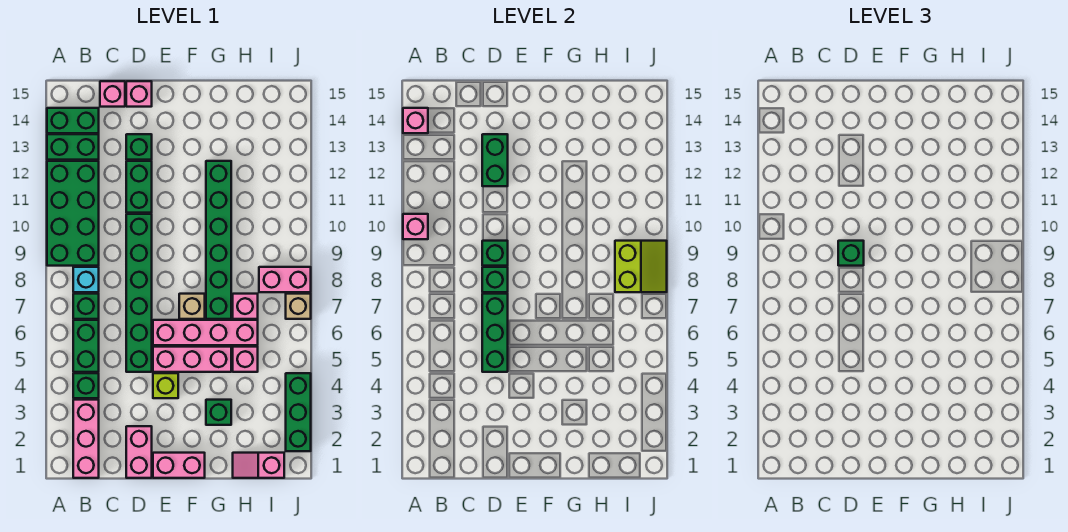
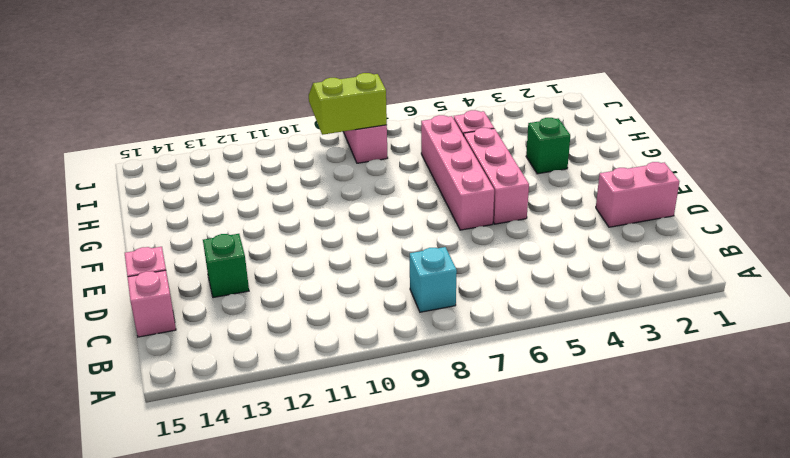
none -> green 2x4 brick [47,161,99,266]
none -> green 1x2 brick [47,134,99,160]
none -> green 1x2 brick [47,108,99,133]
none -> pink 1x3 brick [73,400,99,478]

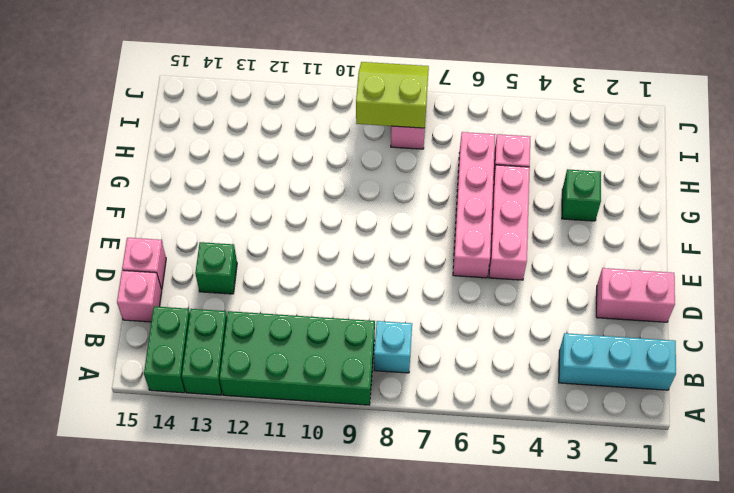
cyan 1x3 brick [559,333,676,390] -> pink 1x3 brick [73,400,99,478]
none -> green 1x1 brick [73,373,99,398]
none -> green 1x2 brick [73,320,99,372]
none -> green 1x1 brick [73,294,99,319]
none -> green 1x6 brick [126,214,152,372]

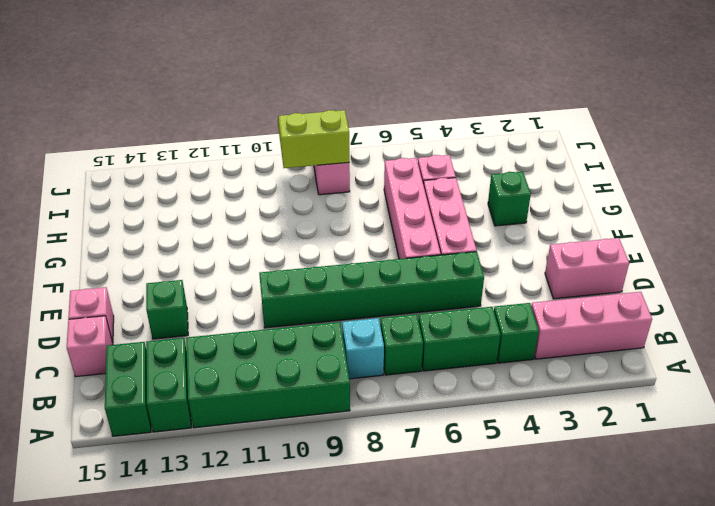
none -> green 1x2 brick [126,161,152,213]
none -> pink 1x2 brick [153,453,205,478]
none -> lime 1x1 brick [153,373,178,398]
none -> tan 1x1 brick [179,294,205,319]

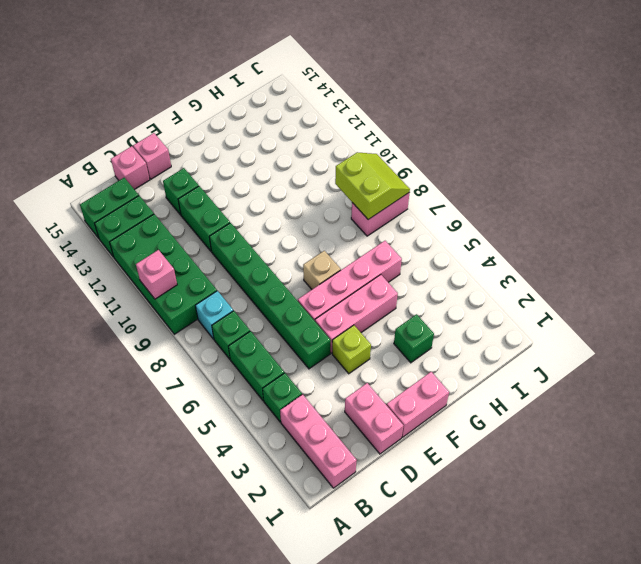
none -> green 1x6 brick [206,161,231,319]
none -> pink 1x2 slope [233,453,284,478]
none -> pink 1x1 brick [233,347,258,372]
none -> pink 1x1 brick [233,294,258,319]

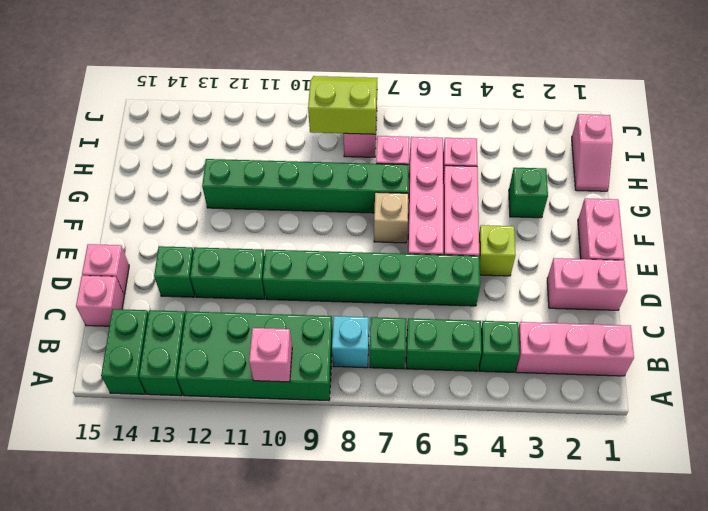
none -> green 1x3 brick [286,373,311,451]
none -> tan 1x1 brick [286,294,311,319]
none -> pink 1x1 brick [403,108,428,133]
none -> green 1x3 brick [482,294,508,372]

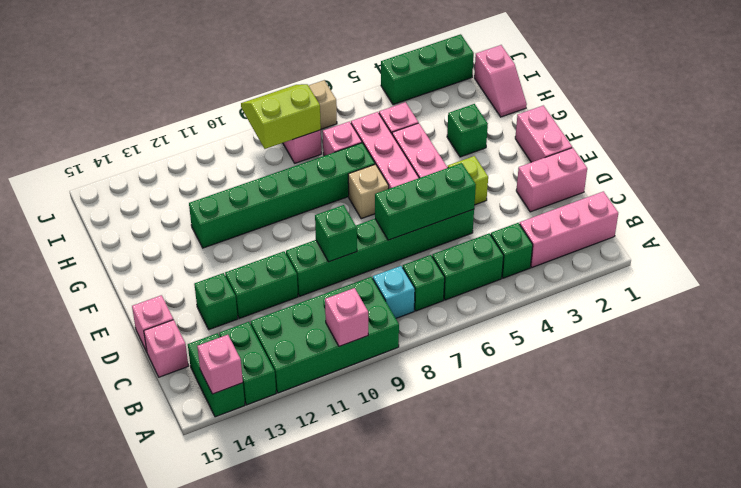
none -> green 1x1 brick [482,267,508,292]
none -> green 1x2 brick [482,134,508,186]
none -> green 1x1 brick [838,241,864,266]

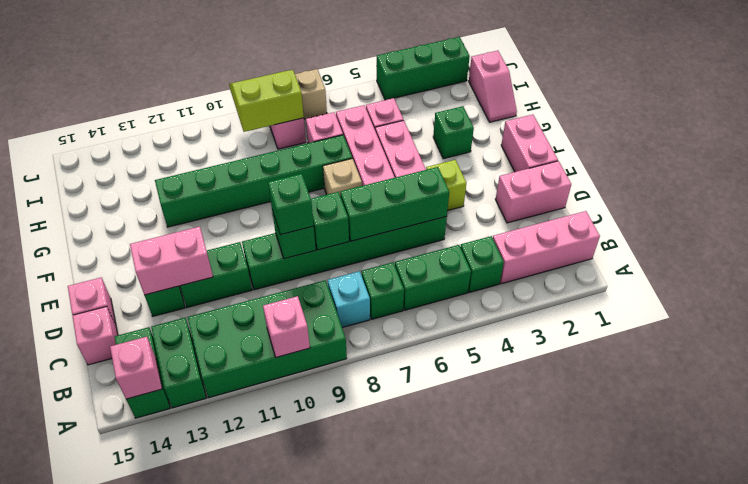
pink 1x2 brick [130,227,213,295] -> green 1x2 brick [482,134,508,186]

